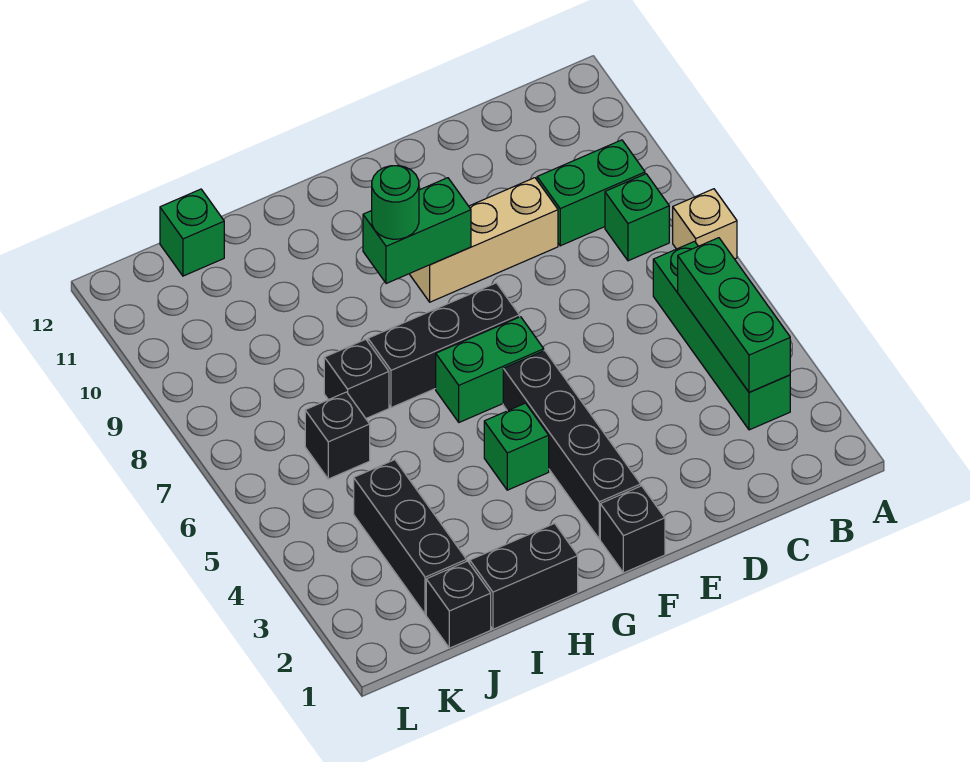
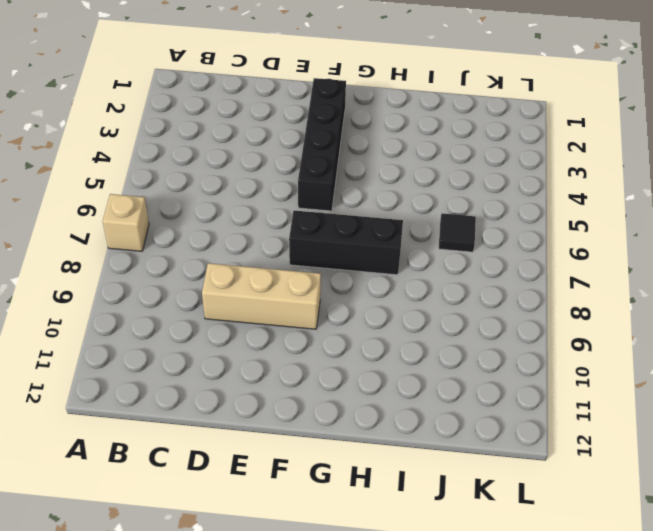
black 1x1 tile [439,213,476,252] -> black 1x1 brick [305,392,370,479]
none -> green 1x4 brick [653,241,790,430]
none -> green 1x1 brick [605,174,669,261]
none -> green 1x2 brick [537,140,645,246]

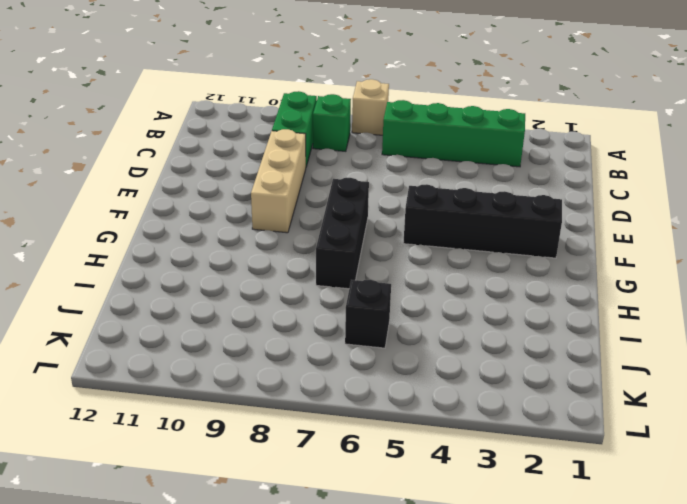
none -> black 1x1 brick [600,486,665,573]
none -> green 1x2 brick [436,317,544,422]
none -> green 1x1 brick [484,403,549,490]

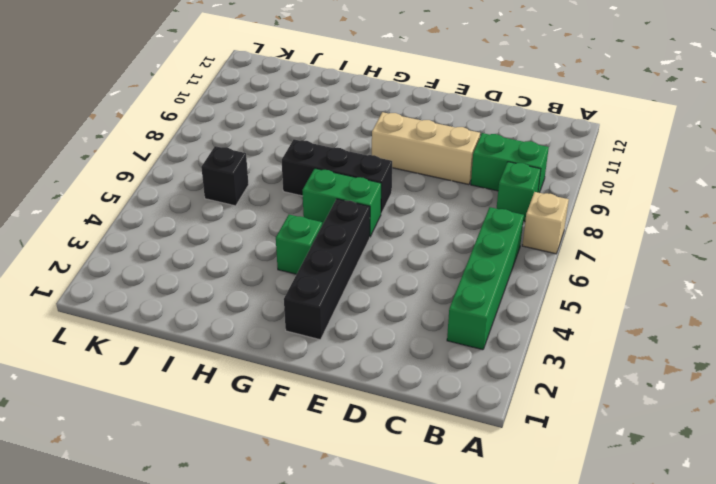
none -> black 1x1 brick [600,486,665,573]
none -> black 1x2 brick [470,523,578,629]
none -> black 1x1 brick [324,339,389,418]

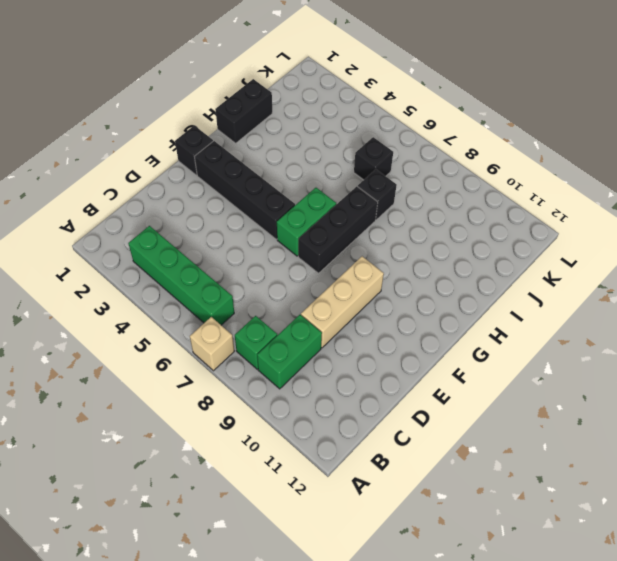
none -> green 1x1 brick [484,403,549,490]
none -> black 1x1 brick [426,561,491,648]
none -> black 1x3 brick [354,460,467,614]

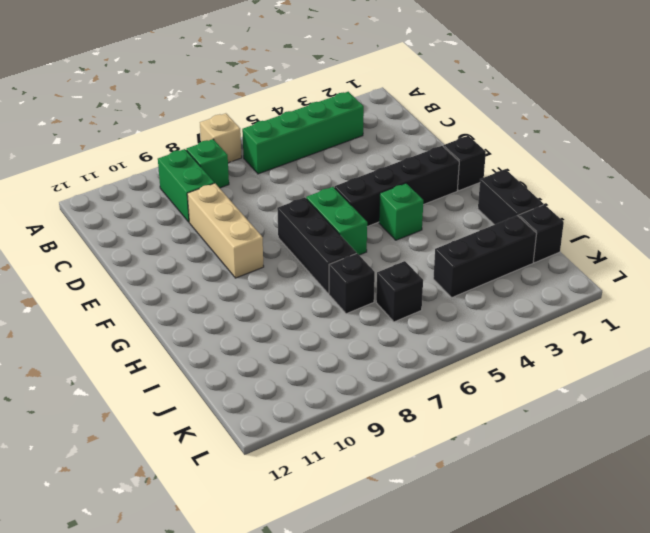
none -> green 1x1 brick [160,189,224,276]
none -> green 1x3 brick [678,238,790,392]
none -> green 1x2 brick [363,178,471,284]

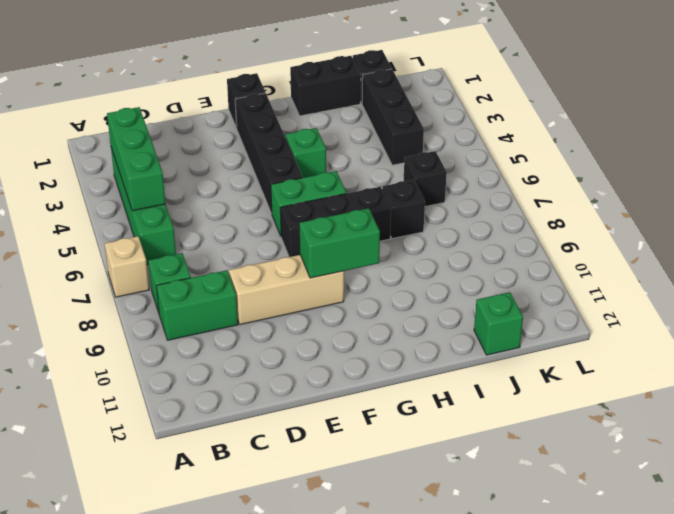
none -> green 1x1 round brick [372,166,419,239]

